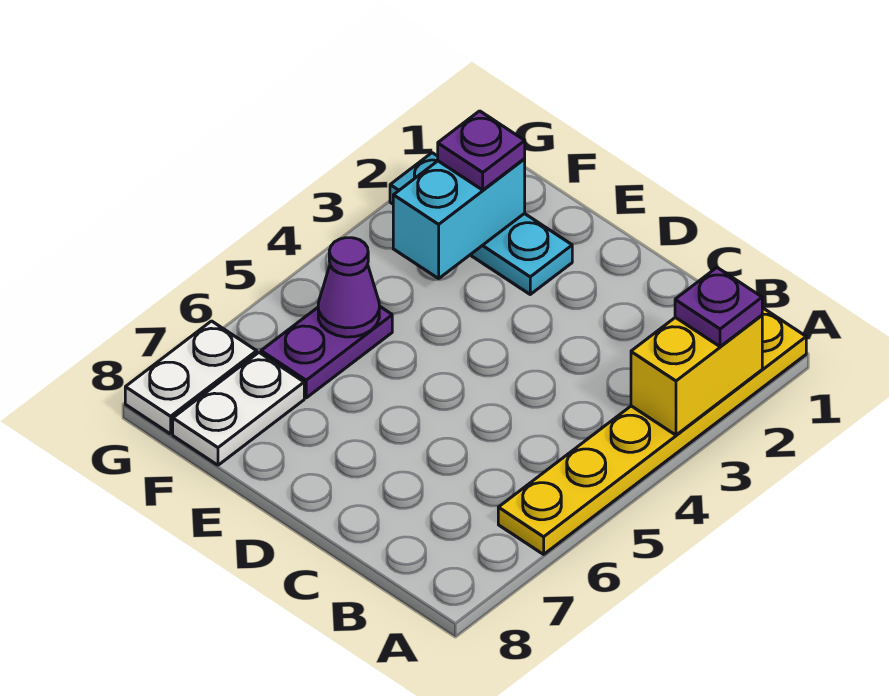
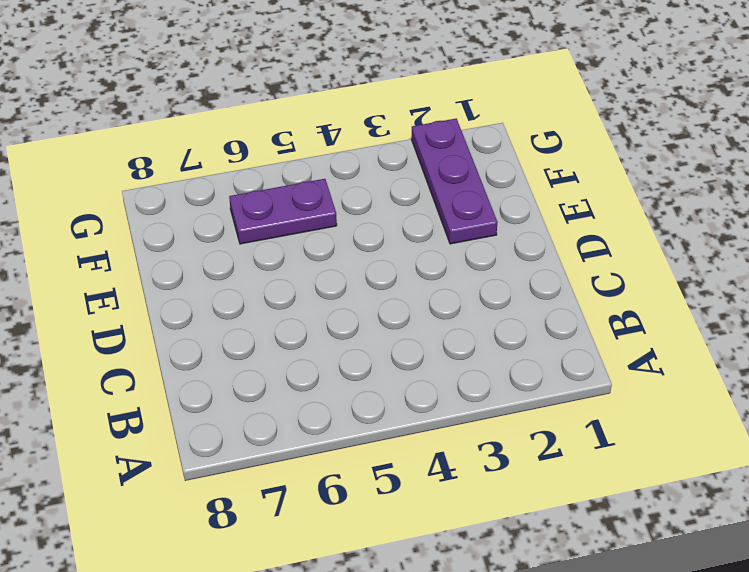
purple 1x3 plate [412,119,498,244] -> cyan 1x3 plate [390,153,572,294]
none -> yellow 1x6 plate [498,308,806,554]
none -> white 1x2 plate [173,353,304,465]

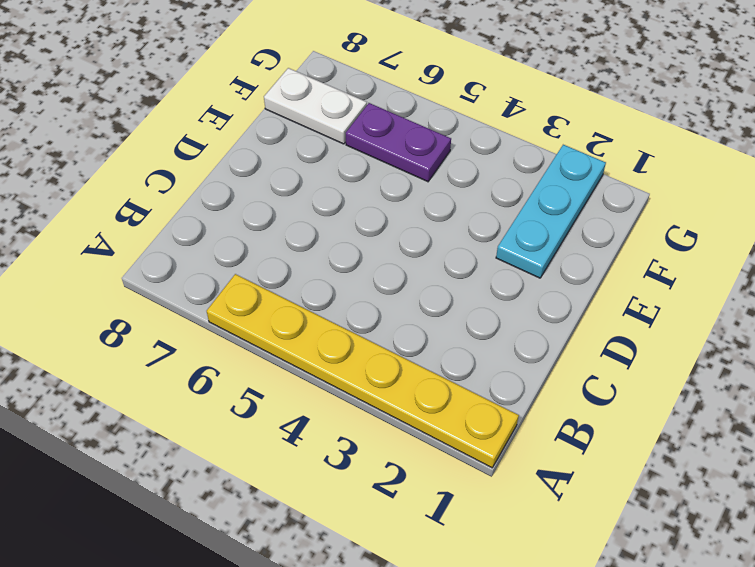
none -> white 1x2 plate [125,321,257,434]
none -> yellow 1x2 brick [631,315,762,435]

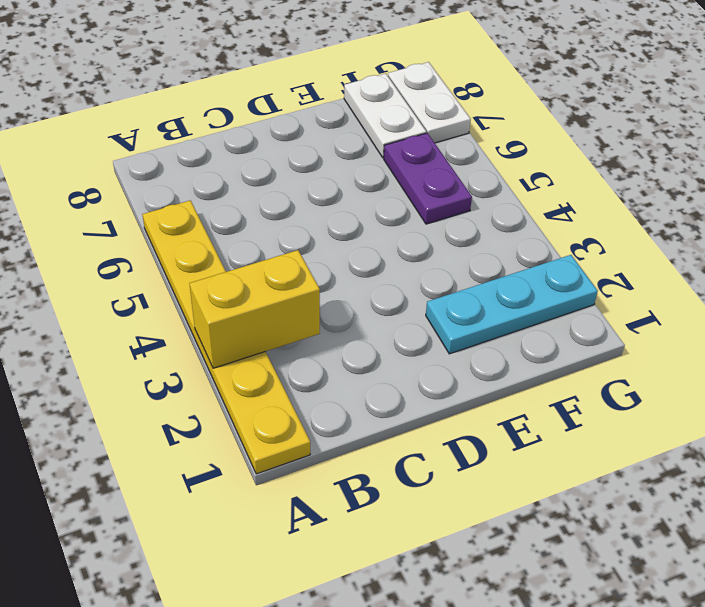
yellow 1x2 brick [189,250,320,368] -> yellow 1x2 brick turned to [631,315,762,435]
none -> cyan 1x2 brick [393,159,525,278]
none -> purple 1x1 cone [318,238,379,337]

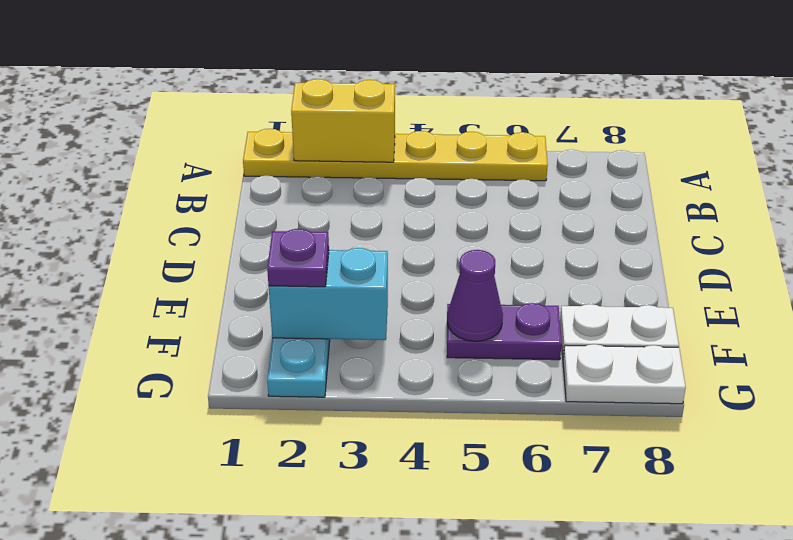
none -> purple 1x1 plate [675,268,762,347]

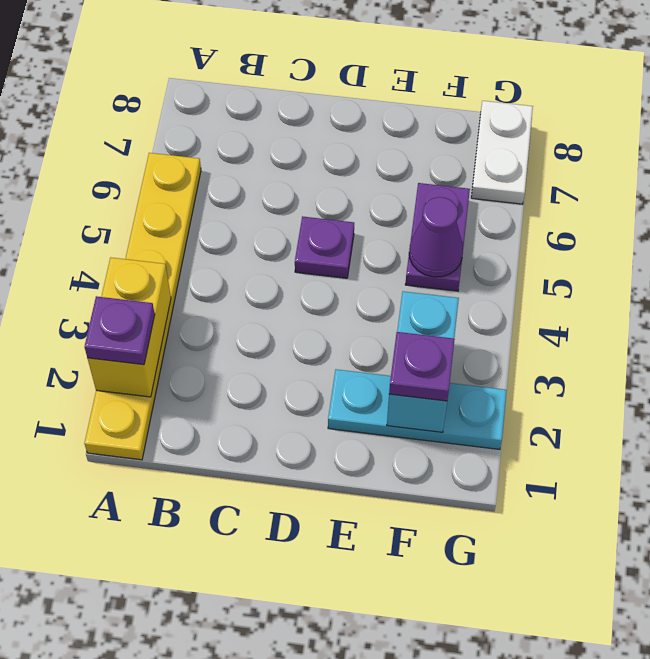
purple 1x1 plate [295,216,354,278] -> none
none -> white 1x2 plate [173,353,304,465]

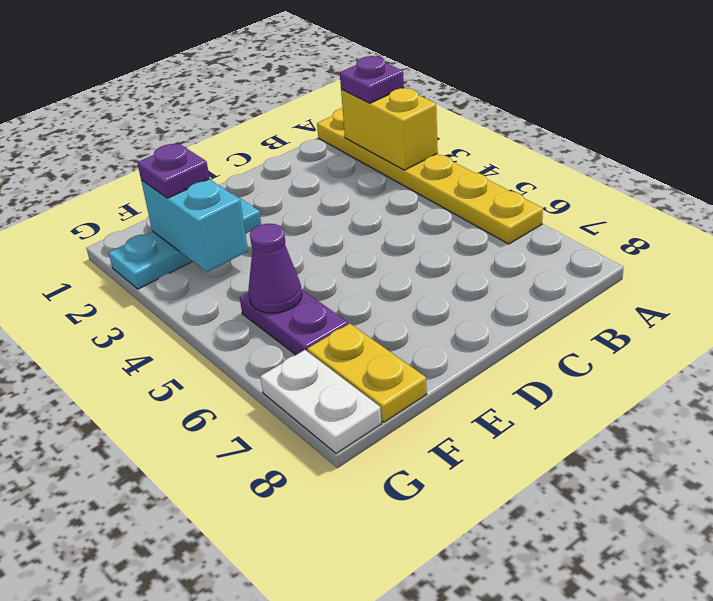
yellow 1x2 plate [307,324,427,422] -> white 1x2 plate [173,353,304,465]

